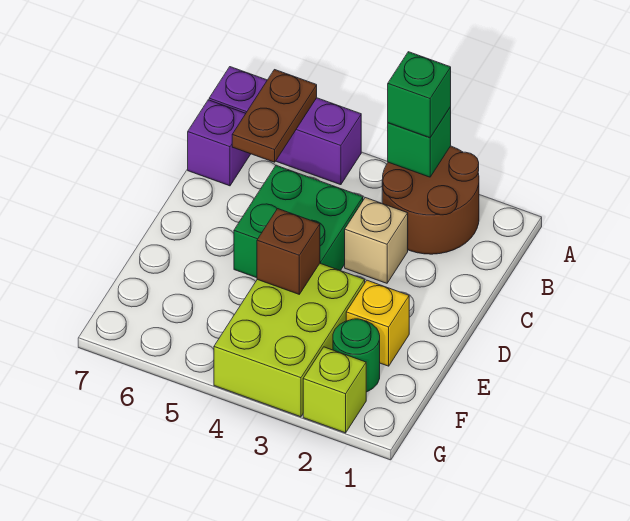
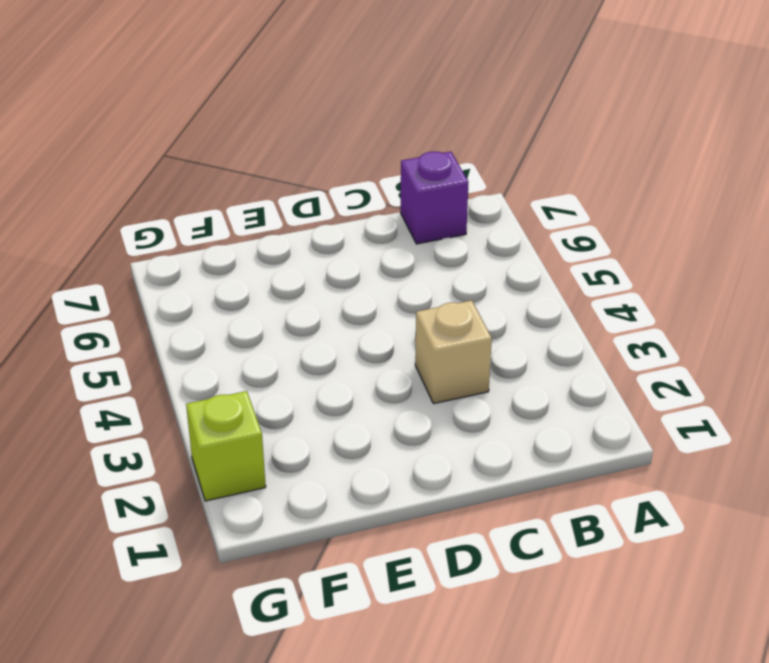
none -> brown 2x2 round brick [382,146,479,254]
none -> purple 1x3 brick [209,67,361,185]
none -> green 2x2 brick [234,165,363,278]

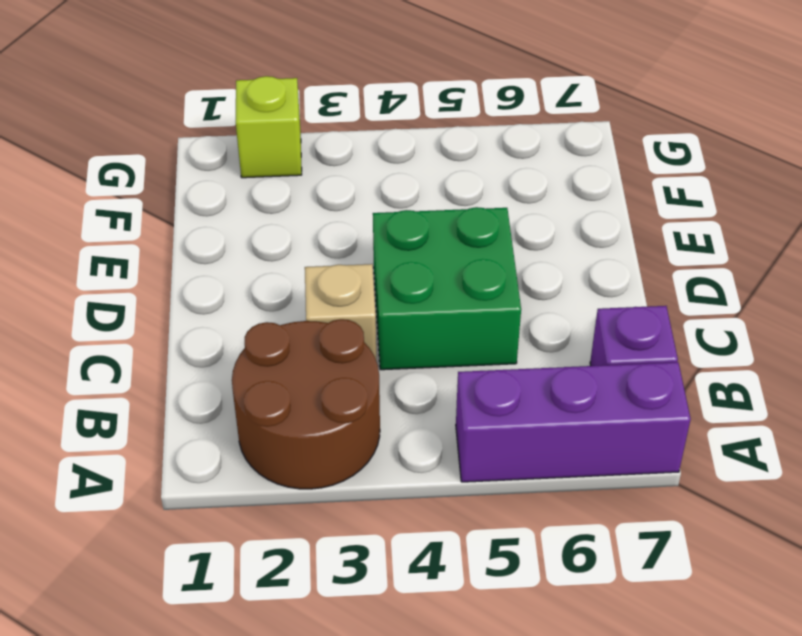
none -> yellow 1x1 brick [346,280,409,366]
none -> lime 2x3 brick [214,264,365,417]
none -> green 1x1 round brick [333,319,380,392]

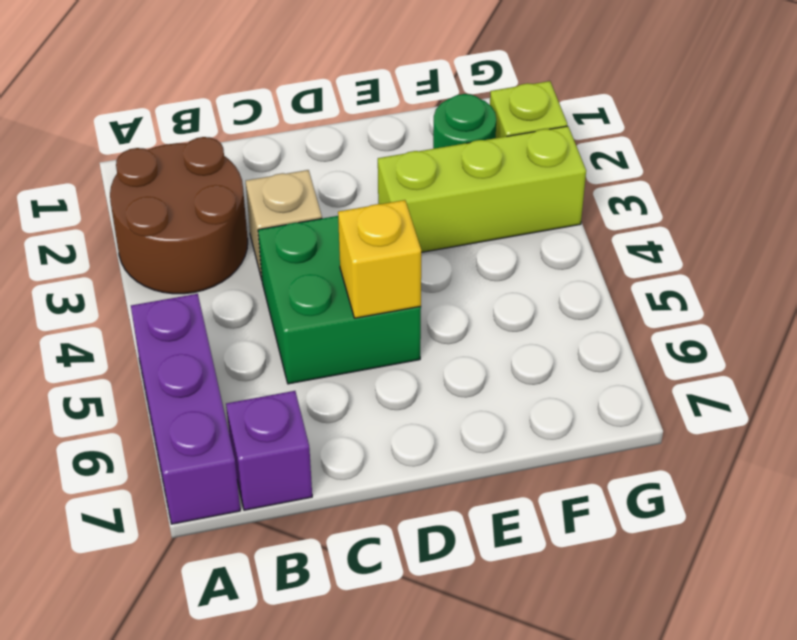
yellow 1x1 brick [338,200,421,318] -> yellow 1x1 brick moved to [346,280,409,366]
lime 1x3 brick [378,126,586,252] -> lime 2x3 brick [214,264,365,417]
none -> green 1x1 brick [388,107,451,177]
none -> brown 1x2 plate [232,70,317,162]
none -> brown 1x1 brick [257,209,320,294]

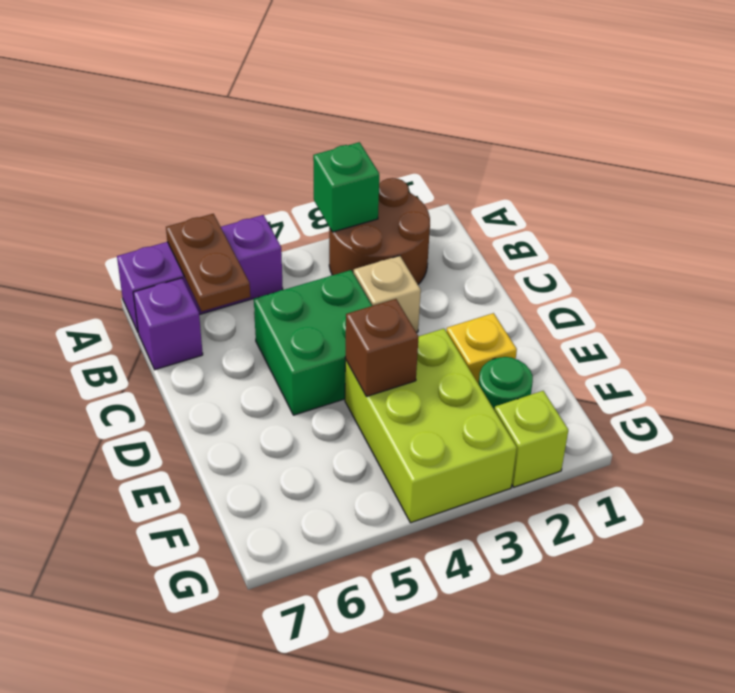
none -> green 1x1 brick [388,52,451,138]

